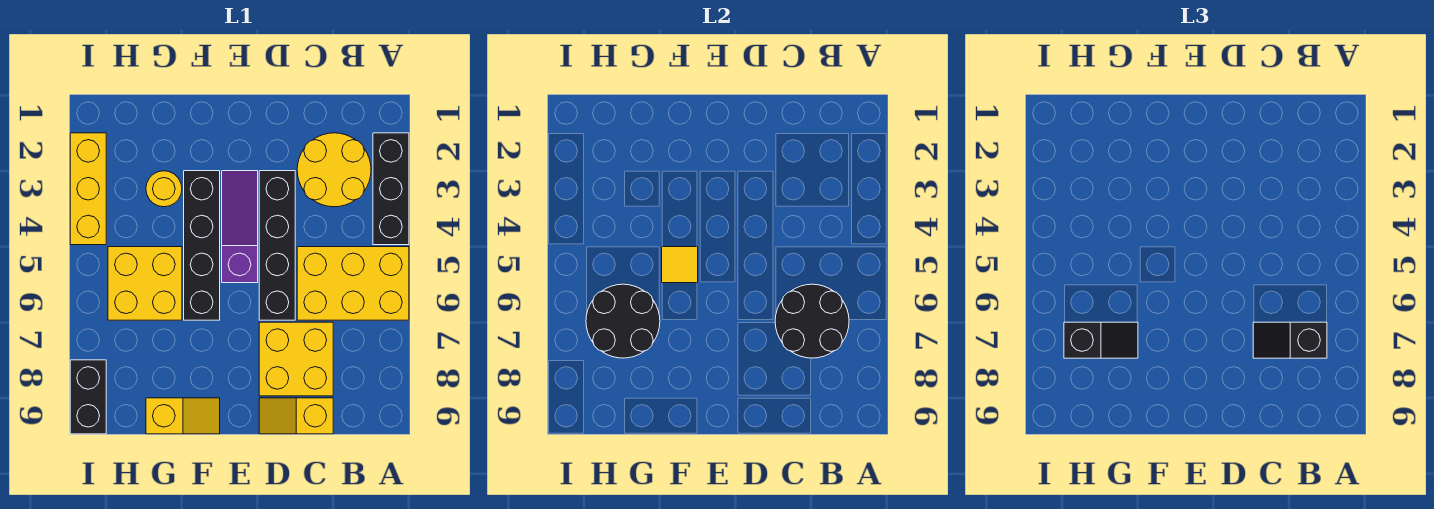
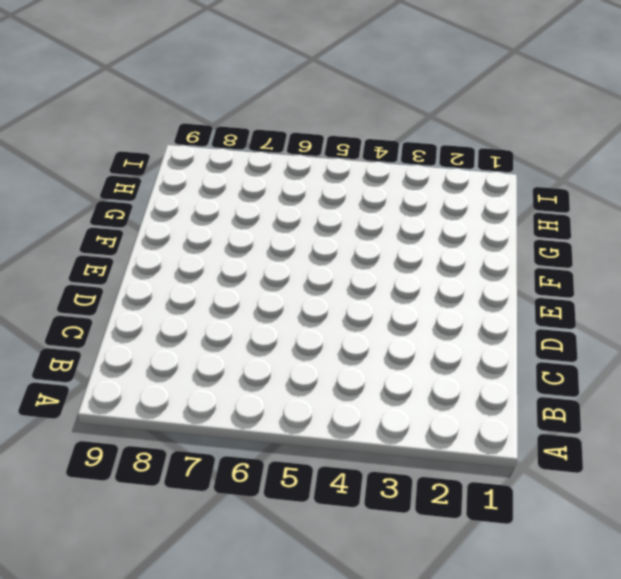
none -> black 1x3 brick [373,133,409,245]
none -> yellow 2x3 brick [297,247,409,320]
none -> yellow 2x2 round brick [297,133,371,207]

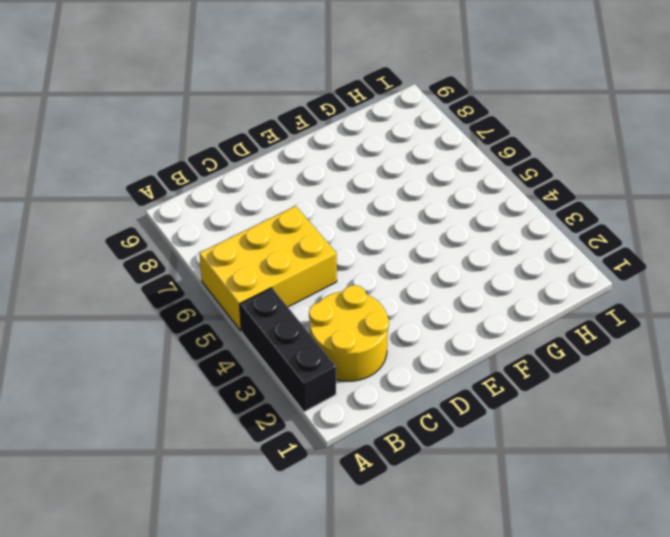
none -> yellow 2x2 brick [259,322,333,396]
none -> yellow 1x2 slope [259,398,333,434]
none -> black 1x4 brick [259,171,295,320]

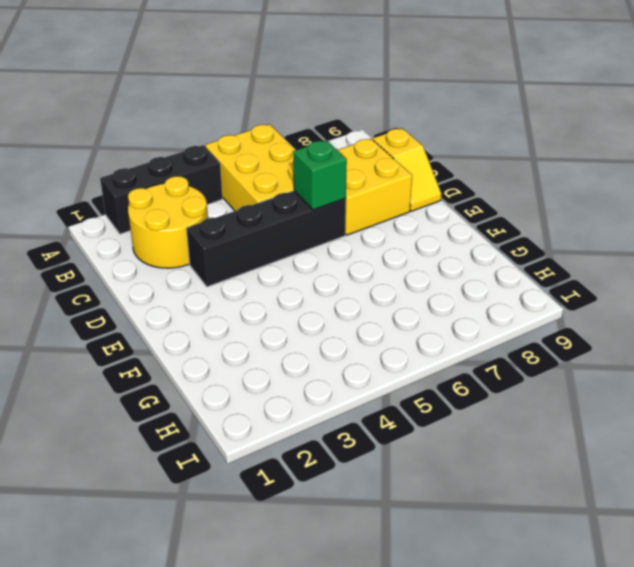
green 1x1 brick [293,140,347,210] -> none
none -> purple 1x3 slope [222,171,258,283]
none -> black 1x4 brick [184,171,220,320]
none -> yellow 1x2 slope [146,398,220,434]

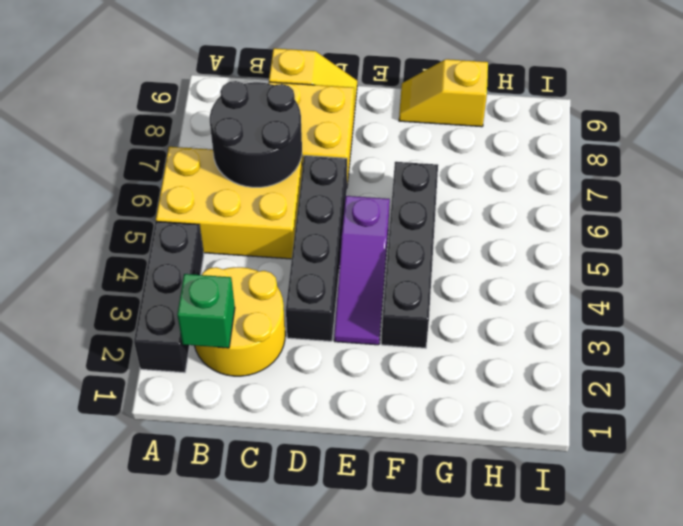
green 1x1 brick [177,274,235,348] -> none
none -> yellow 1x1 round brick [146,171,182,207]
none -> yellow 2x2 brick [108,247,182,320]
none -> yellow 1x3 brick [70,133,106,245]

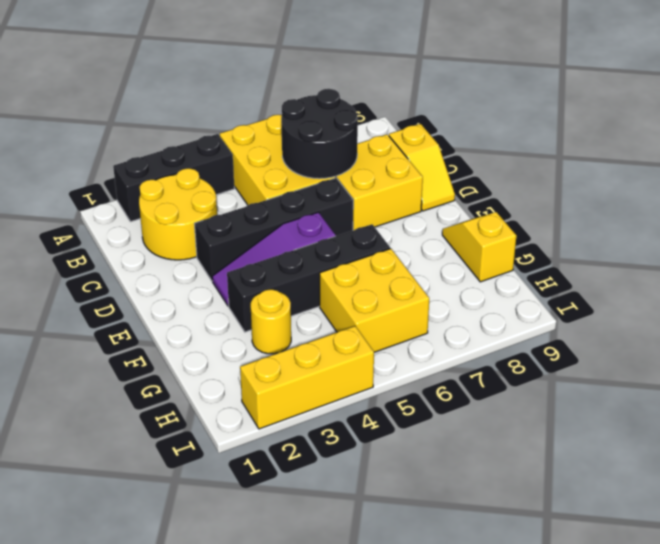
none -> black 1x2 brick [70,360,106,434]
none -> yellow 1x1 tile [662,247,698,283]
none -> black 2x2 round brick [586,284,660,358]

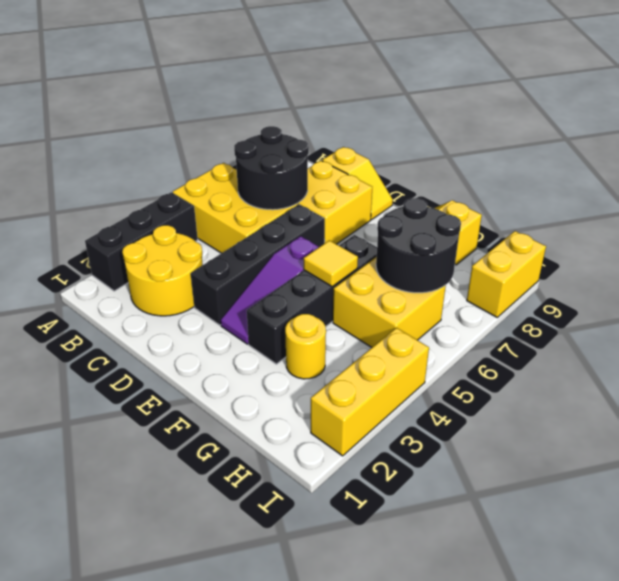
yellow 1x2 brick [467,231,546,317] -> black 1x2 brick [70,360,106,434]
none -> black 1x2 slope [1253,322,1327,358]
none -> black 1x2 slope [1064,322,1138,358]

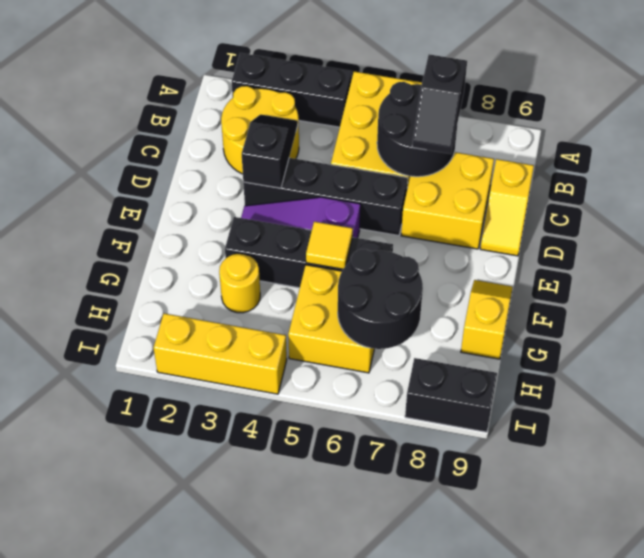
black 1x2 slope [242,114,298,188] -> black 1x2 slope moved to [1064,322,1138,358]

